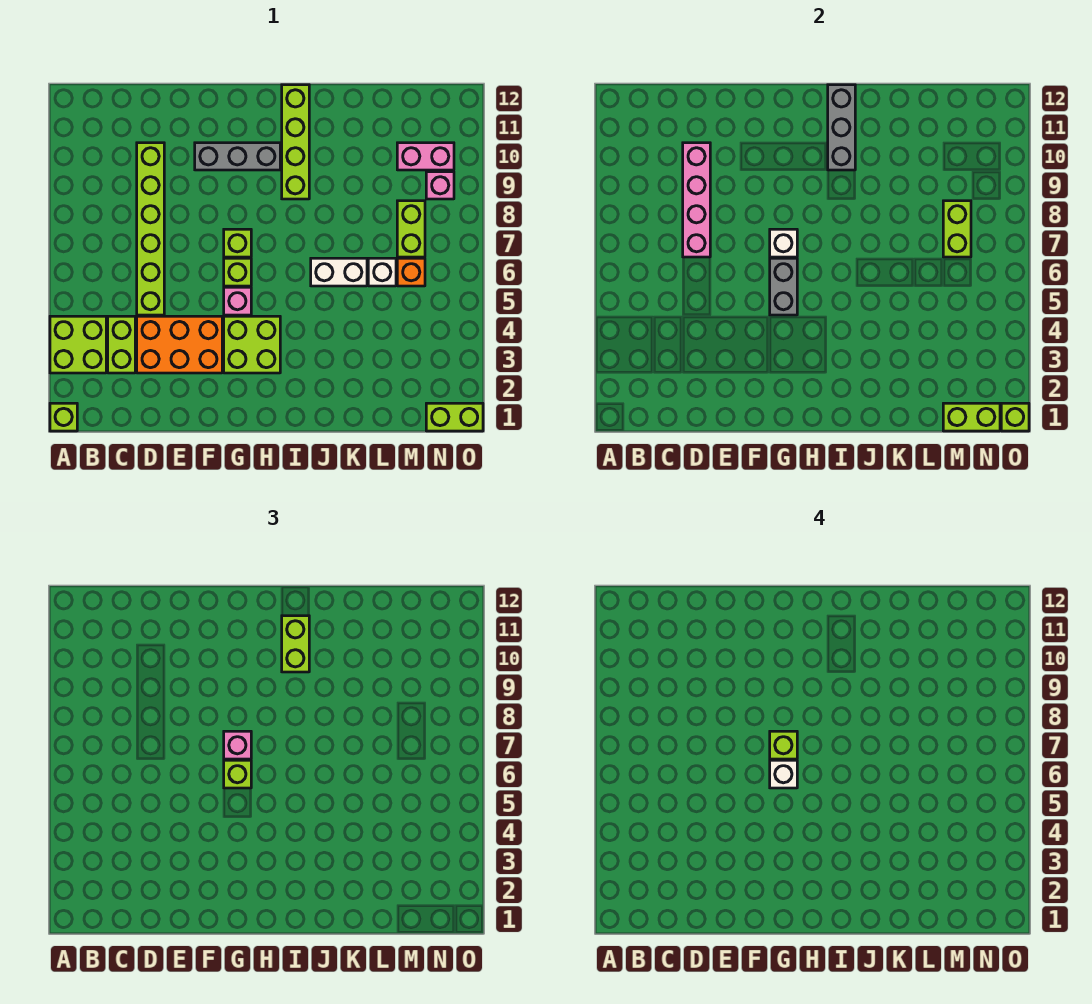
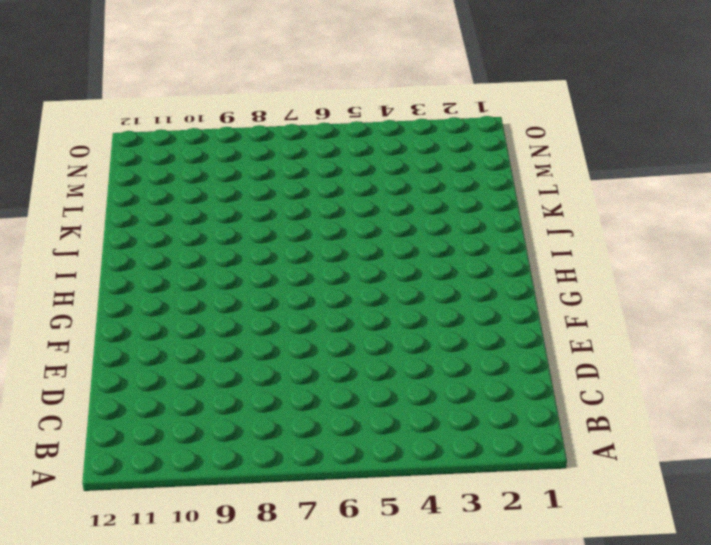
none -> lime 1x1 brick [50,403,77,431]
none -> lime 2x2 brick [50,316,106,373]
none -> lime 1x2 brick [108,316,135,373]
none -> orange 2x3 brick [137,316,222,373]

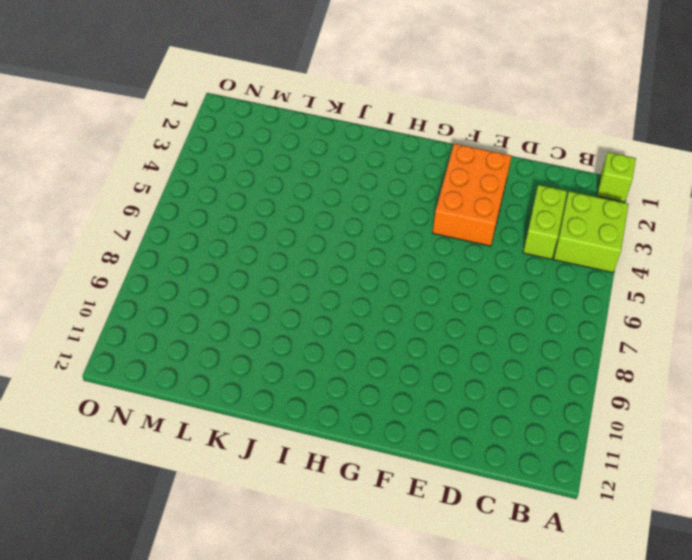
orange 2x3 brick [433,144,512,246] -> orange 2x3 brick turned to [137,316,222,373]
none -> lime 1x6 brick [137,143,164,315]
none -> grey 1x3 brick [195,143,280,170]
none -> lime 2x2 brick [224,316,280,373]
none -> pink 1x1 brick [224,287,251,315]

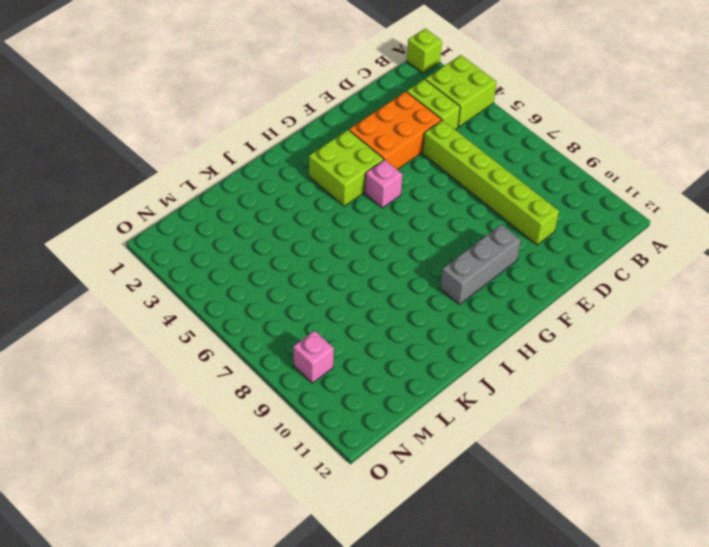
none -> lime 1x1 brick [224,258,251,286]
none -> lime 1x1 brick [224,229,251,257]
none -> lime 1x4 brick [282,85,309,199]
none -> white 1x2 brick [311,258,367,286]

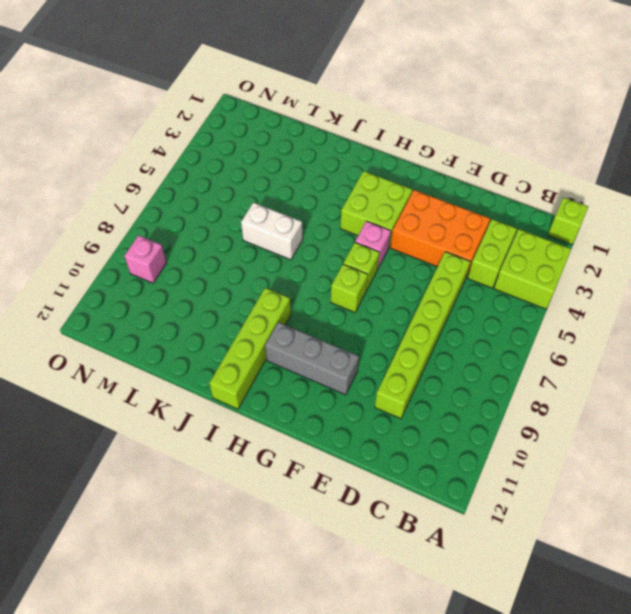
none -> white 1x1 brick [368,258,396,286]
none -> orange 1x1 brick [397,258,425,286]
none -> lime 1x2 brick [397,201,425,257]
none -> pink 1x2 brick [397,143,454,170]

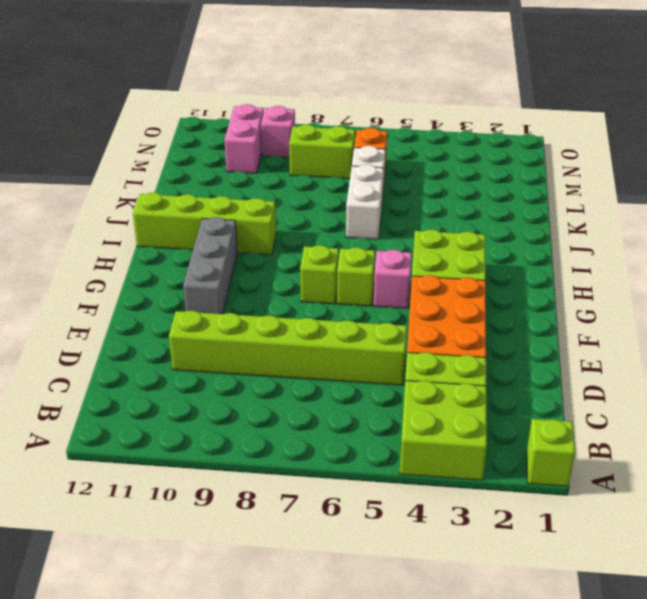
none -> lime 1x2 brick [426,403,483,431]
none -> pink 1x4 brick [683,143,710,257]
none -> grey 1x2 brick [770,258,797,315]
none -> white 1x1 brick [770,229,797,257]

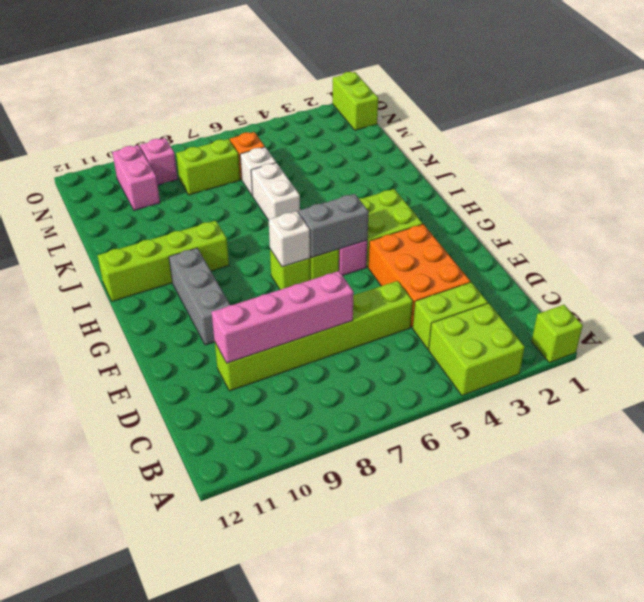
none -> grey 1x3 brick [828,85,855,170]
none -> lime 1x2 brick [943,403,1000,431]
none -> lime 1x2 brick [943,201,971,257]
none -> lime 1x1 brick [1001,403,1029,431]

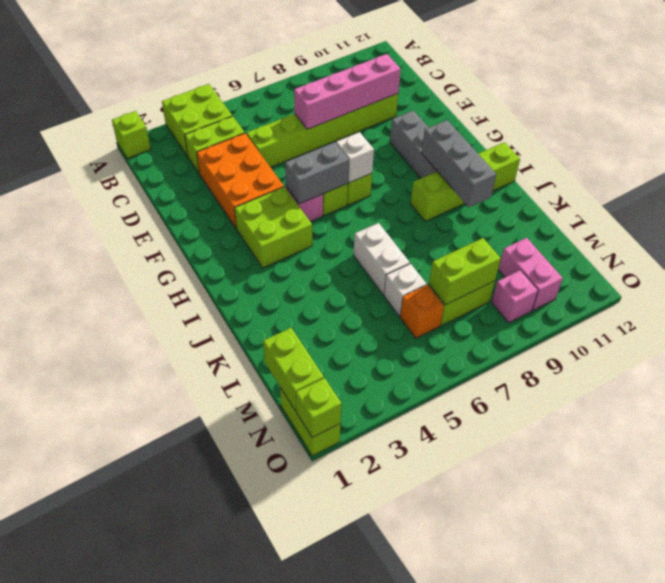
grey 1x3 brick [422,120,496,207] -> grey 1x3 brick turned to [828,85,855,170]
none -> lime 1x1 brick [224,760,251,788]
none -> pink 1x1 brick [224,731,251,759]
none -> lime 1x2 brick [282,616,309,672]
none -> white 1x1 brick [770,760,797,788]

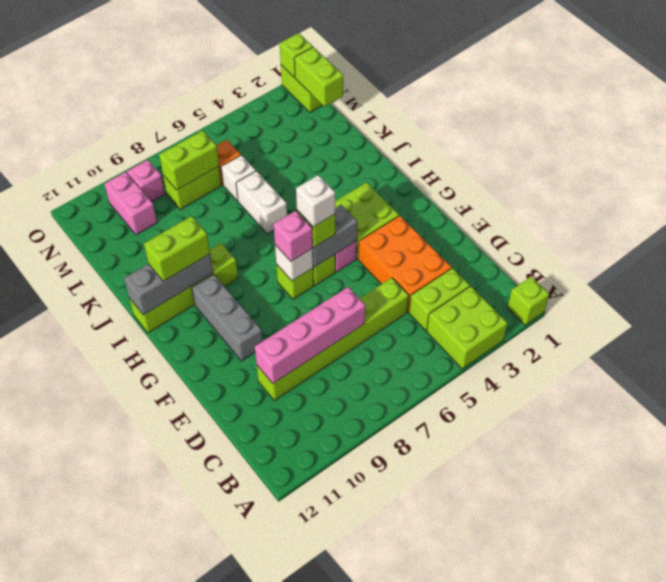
none -> lime 1x1 brick [770,731,797,759]

